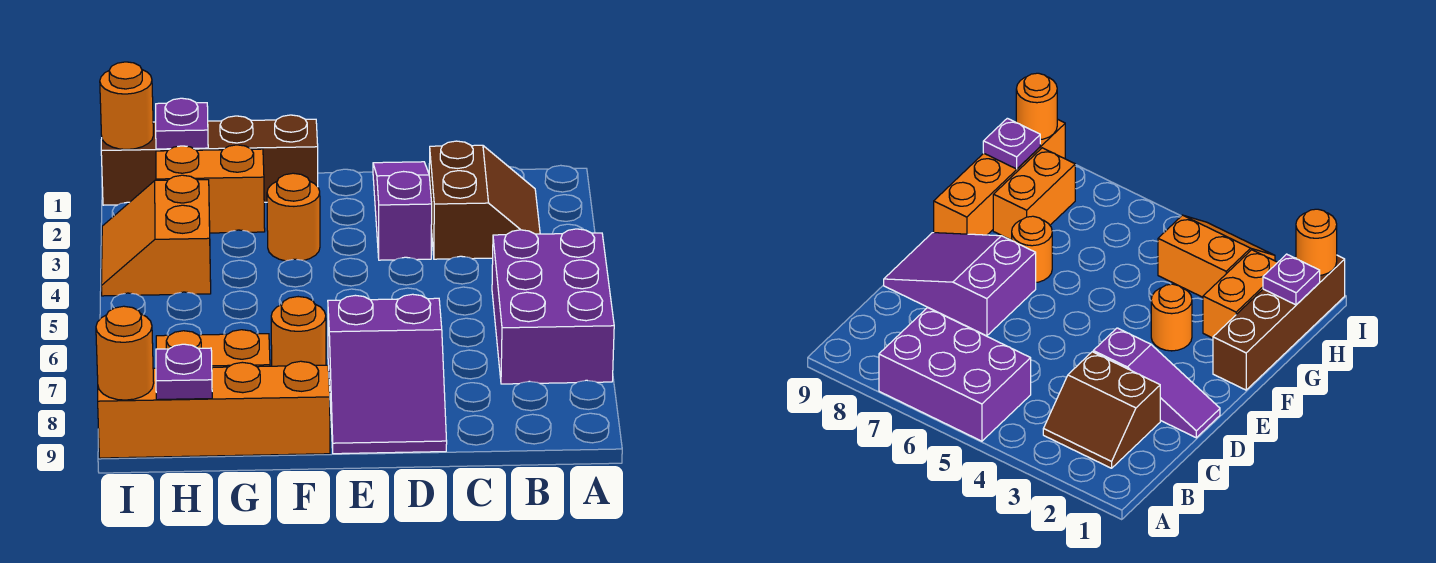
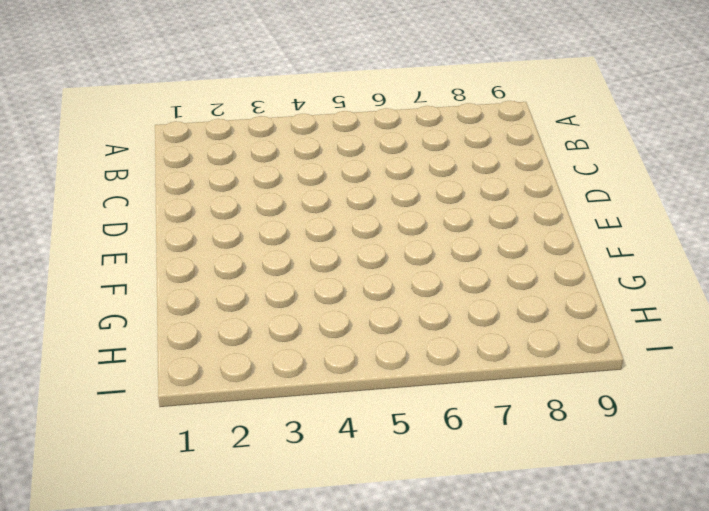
none -> purple 2x3 brick [492,229,614,384]
none -> brown 2x2 slope [429,141,540,259]
none -> purple 1x3 slope [373,162,432,260]

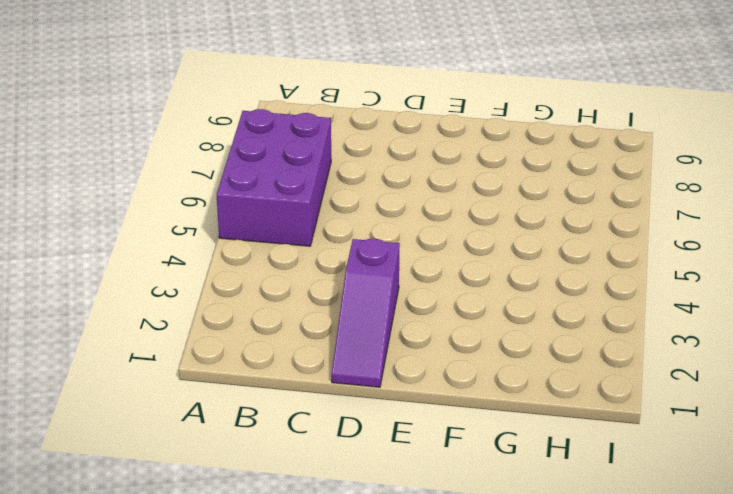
none -> brown 2x2 slope [429,141,540,259]
none -> purple 2x3 slope [328,294,447,454]
none -> brown 1x4 brick [101,115,318,205]

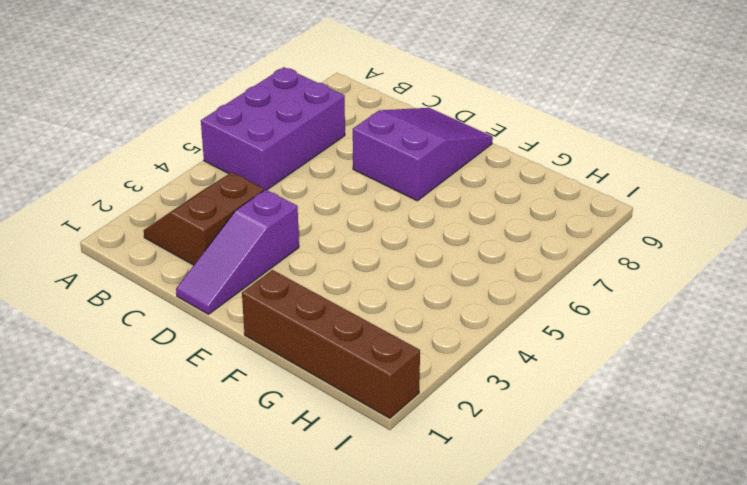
none -> orange 1x1 round brick [267,173,320,261]
none -> orange 1x1 round brick [271,297,326,366]
none -> orange 1x4 brick [98,361,330,458]

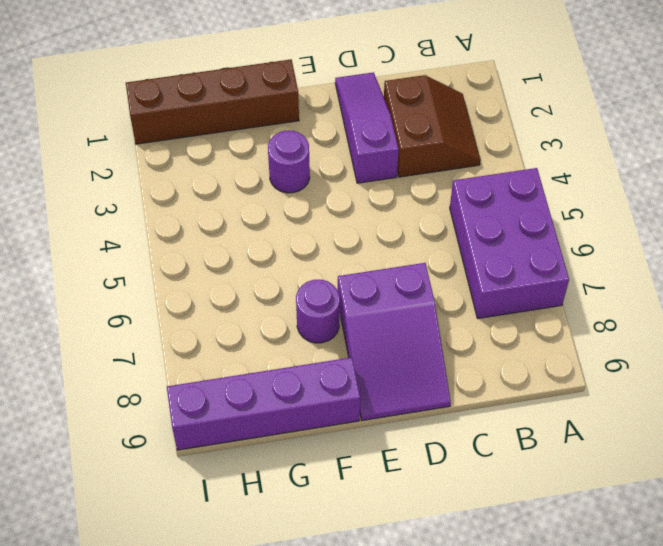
purple 1x1 round brick [268,131,310,193] -> orange 1x1 round brick [267,173,320,261]
purple 1x1 round brick [296,280,340,343] -> orange 1x1 round brick [271,297,326,366]
purple 1x4 brick [167,357,360,450] -> orange 1x4 brick [98,361,330,458]
none -> orange 1x2 brick [156,145,265,233]
none -> orange 1x2 brick [156,330,270,367]
none -> orange 2x2 slope [101,175,211,296]

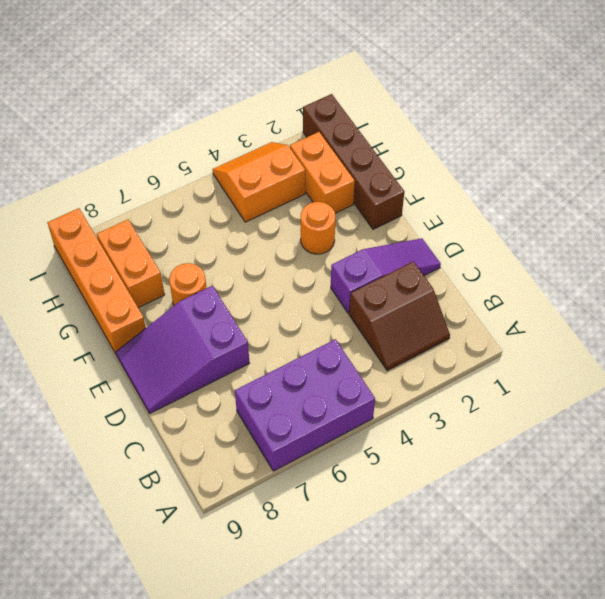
none -> purple 1x1 plate [156,98,208,149]
none -> purple 1x1 plate [156,344,212,400]
none -> orange 1x1 round brick [100,62,153,149]

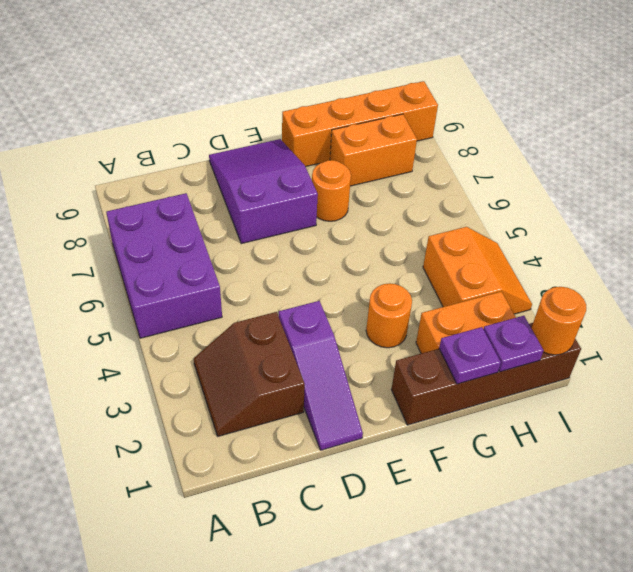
purple 1x1 plate [439,327,501,384] -> purple 1x1 plate moved to [156,344,212,400]
none -> orange 1x1 round brick [96,306,154,400]

